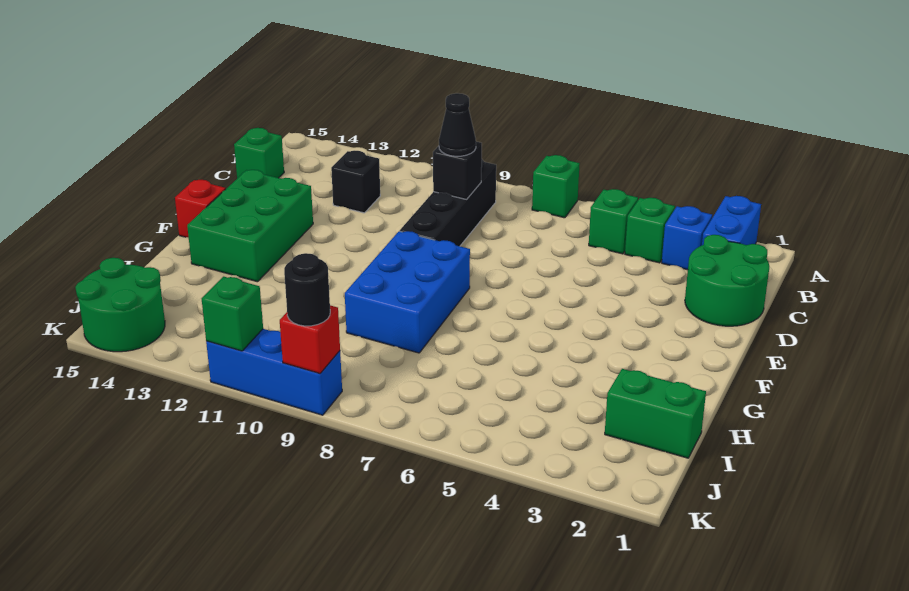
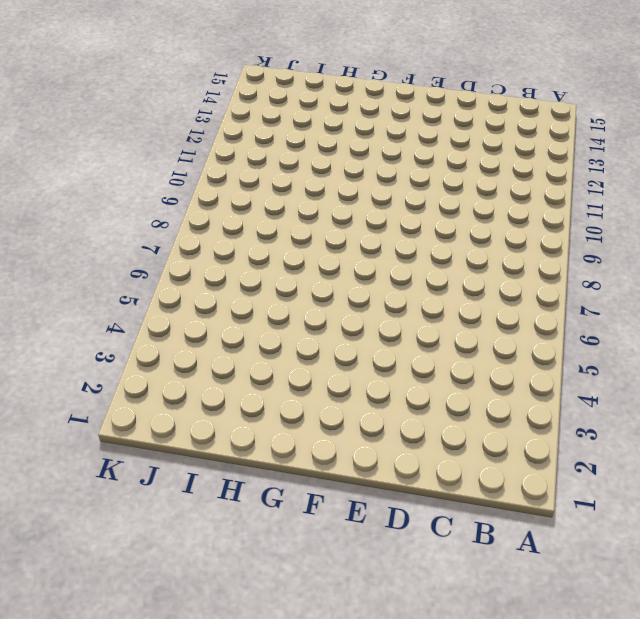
none -> blue 1x2 brick [702,196,761,245]
none -> green 1x1 brick [532,155,580,218]
none -> blue 1x1 brick [662,206,712,270]

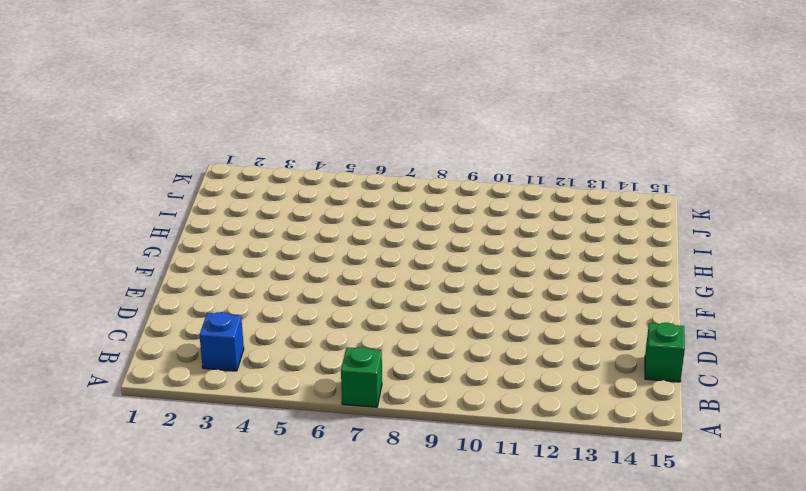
none -> blue 1x2 brick [702,196,761,245]
none -> green 1x1 brick [625,198,675,263]
none -> green 1x1 brick [589,189,638,254]

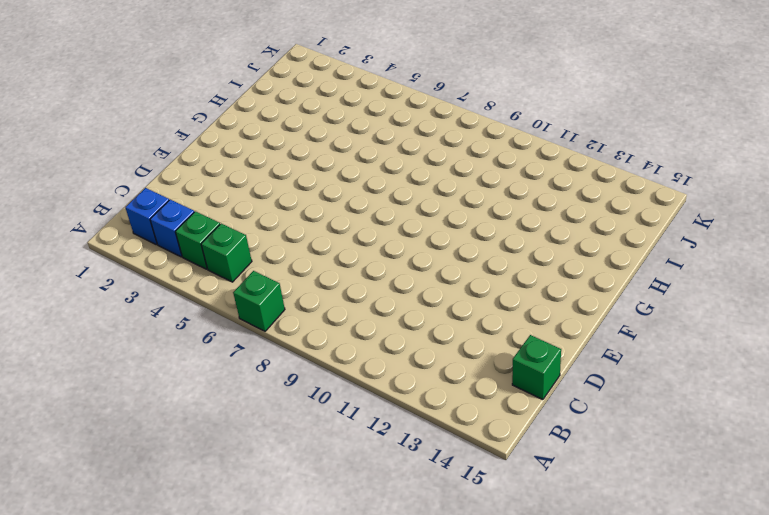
blue 1x1 brick [125,188,169,245] -> blue 1x2 brick [702,196,761,245]
none -> black 1x4 brick [400,160,496,246]
none -> green 2x2 round brick [685,235,769,326]
none -> black 1x1 brick [331,151,380,213]

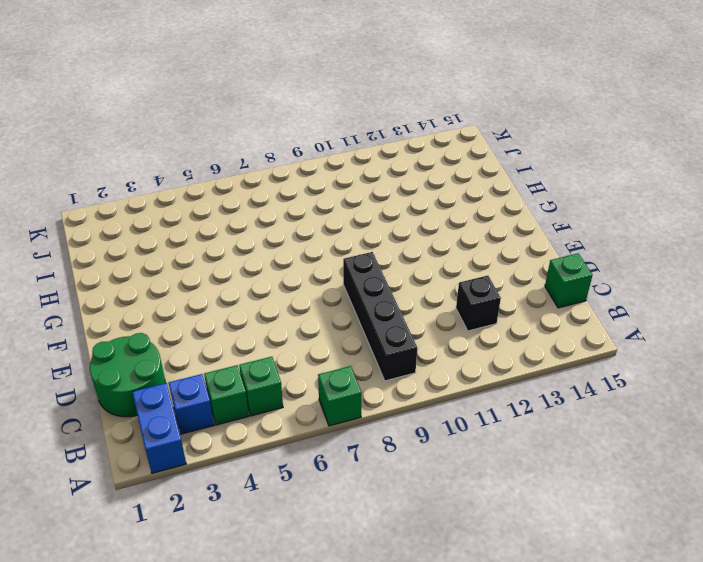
none -> green 2x3 brick [187,170,313,282]
none -> blue 2x3 brick [345,231,470,353]
none -> red 1x1 brick [175,180,225,238]

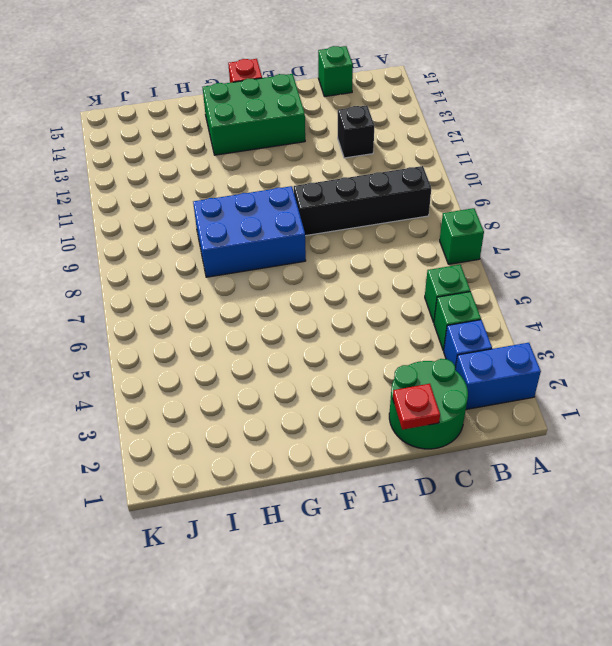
red 1x1 plate [393,384,440,430] -> none
none -> green 1x2 brick [605,369,706,458]
none -> green 2x2 round brick [75,258,165,352]
none -> blue 1x3 brick [206,329,342,415]

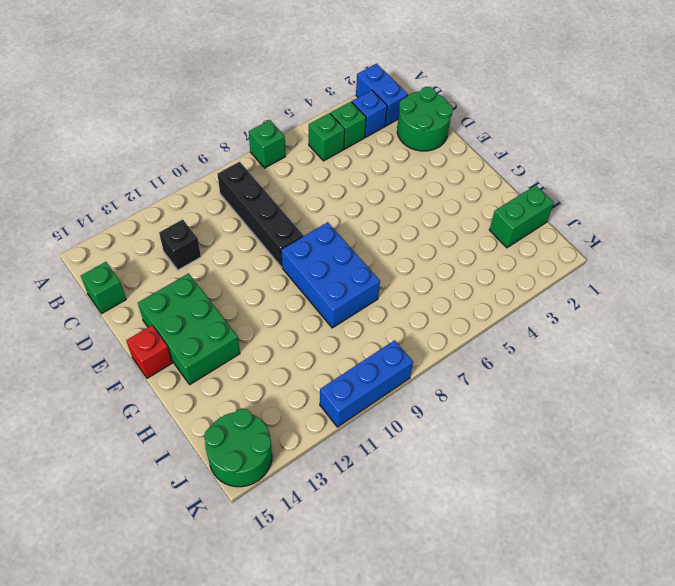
none -> black 1x1 brick [433,142,482,199]
none -> red 1x1 brick [280,305,340,373]
none -> green 1x1 brick [202,276,263,351]

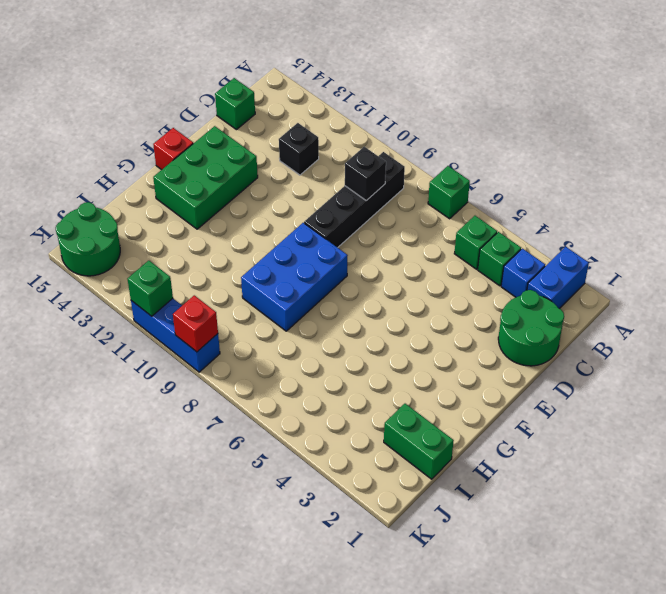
none -> black 1x1 cone [439,93,476,156]
none -> black 1x1 round brick [284,253,330,326]

